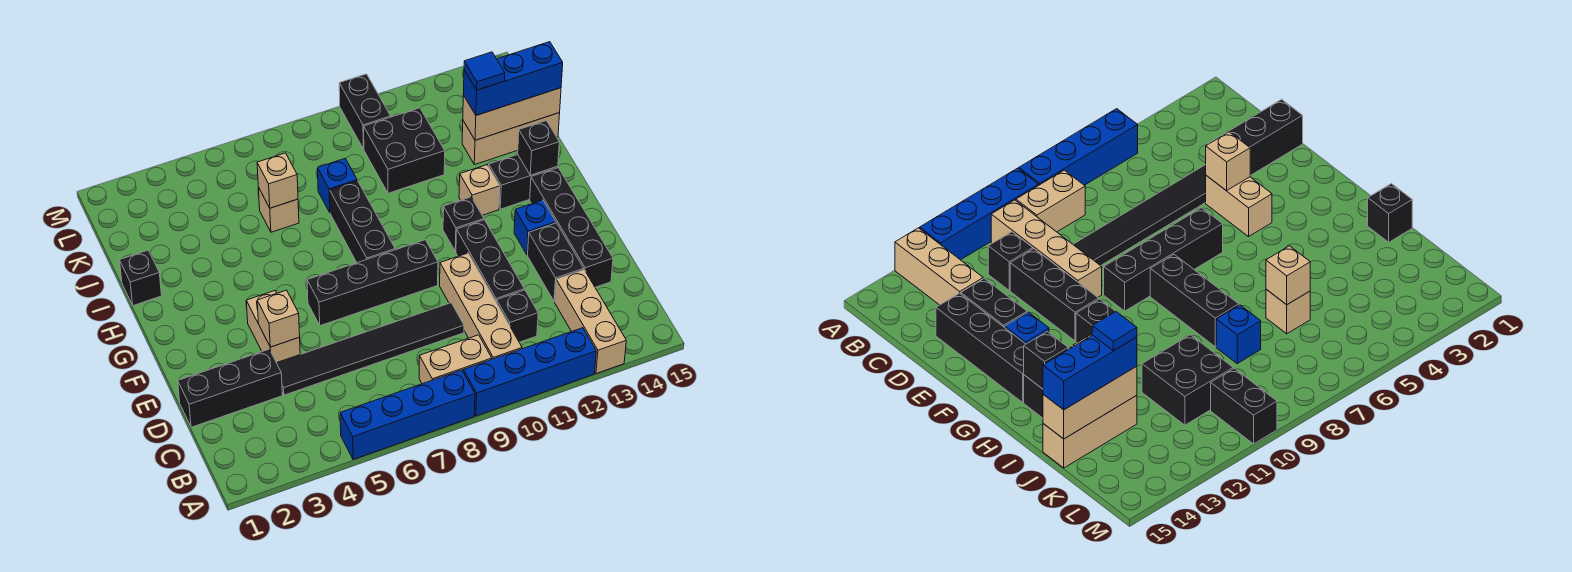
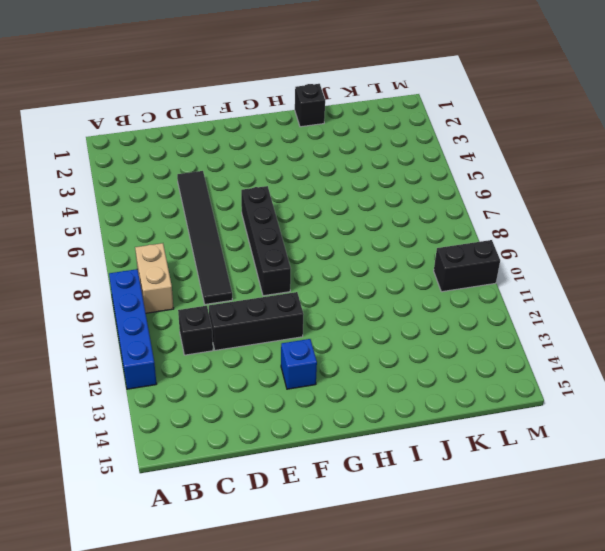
none -> blue 1x4 brick [340,370,475,460]
none -> tan 1x3 brick [555,270,626,374]
none -> tan 1x4 brick [440,253,522,359]
none -> black 1x3 brick [178,349,282,427]

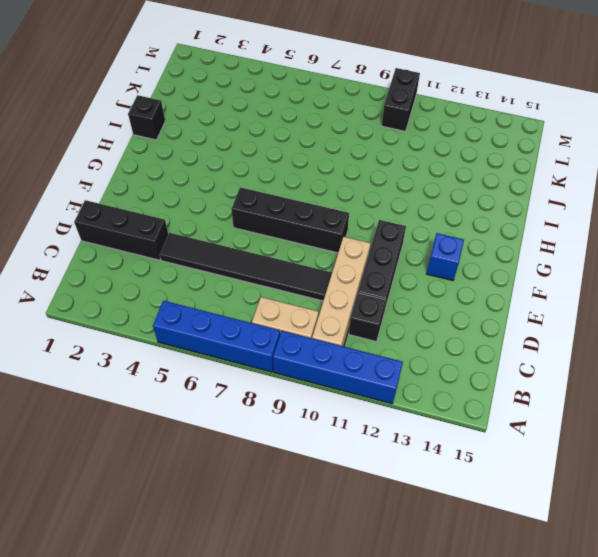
none -> tan 1x3 brick [555,270,626,374]
none -> black 1x2 brick [528,223,584,302]
none -> black 1x4 brick [530,168,613,287]
none -> tan 1x2 brick [246,291,300,363]

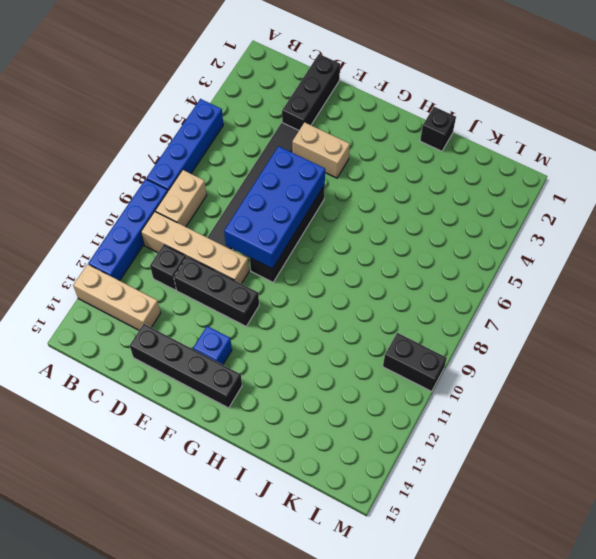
blue 2x4 brick [224,146,325,269] -> none
none -> black 1x2 brick [528,223,584,302]
none -> black 1x3 brick [330,181,395,263]
none -> black 1x1 brick [443,197,484,252]
none -> tan 1x1 brick [459,165,500,215]

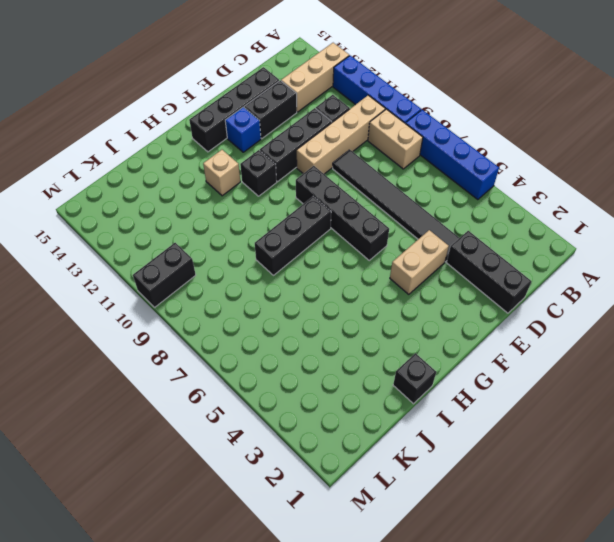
none -> black 1x2 brick [489,154,558,209]
none -> tan 1x1 brick [258,187,299,232]
none -> blue 1x1 brick [318,159,357,212]
none -> black 2x2 brick [364,108,445,193]

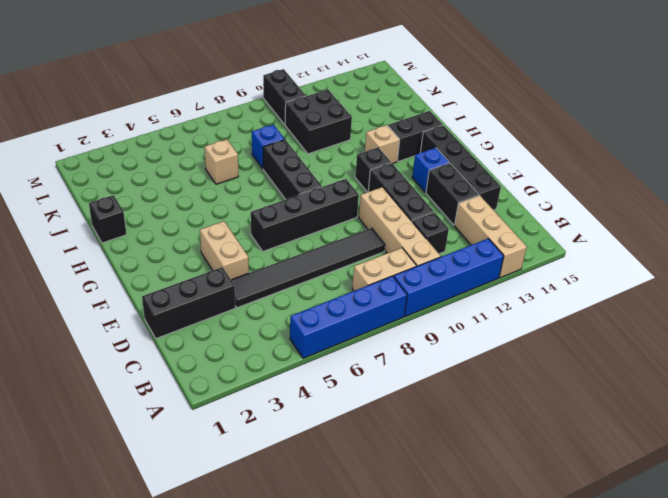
none -> tan 1x3 brick [462,113,560,165]
none -> tan 1x1 brick [257,290,300,347]
none -> black 1x1 brick [518,121,559,175]
none -> tan 1x1 brick [257,153,298,208]

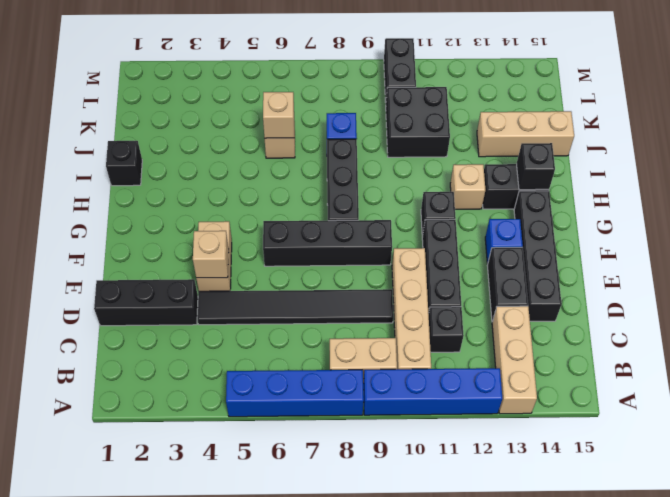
none -> tan 1x3 brick [463,88,561,140]
none -> blue 1x3 brick [463,42,563,115]
none -> blue 1x1 tile [464,52,505,90]

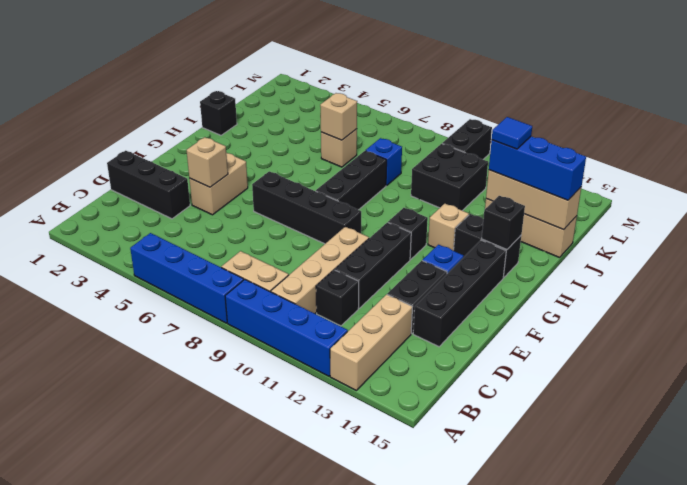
none -> black 1x6 tile [277,303,464,395]

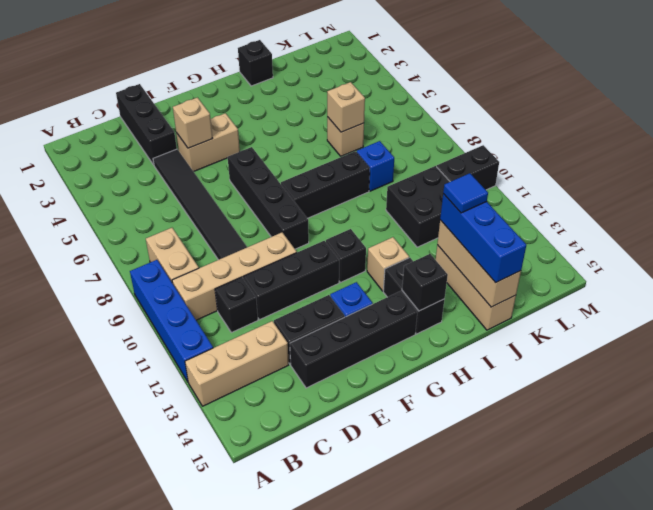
none -> blue 1x4 brick [340,370,475,460]

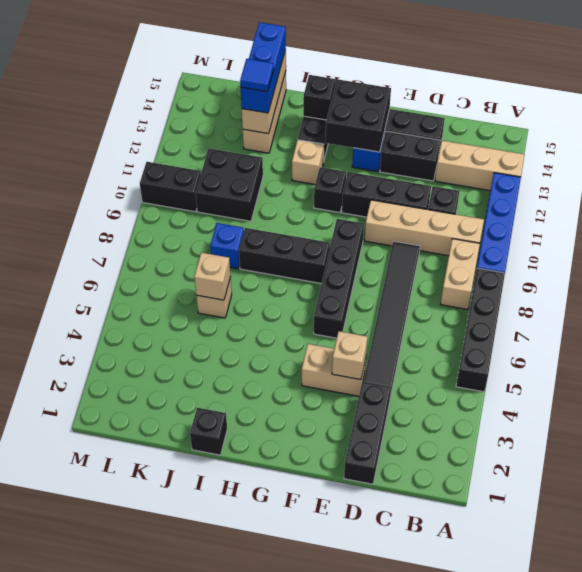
black 1x4 brick [456,268,505,392] -> blue 1x4 brick [340,370,475,460]
black 2x2 brick [325,79,391,152] -> none

